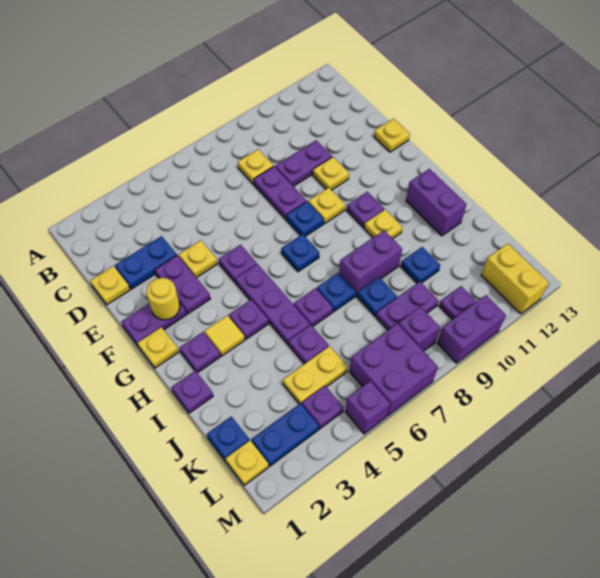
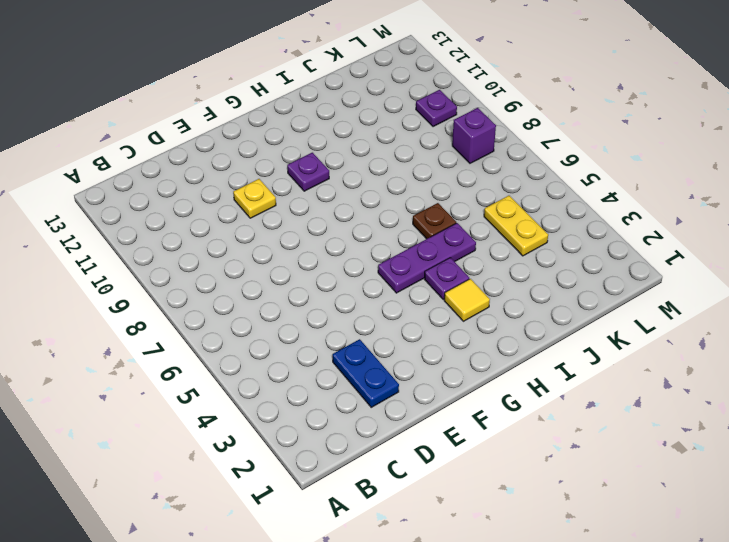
brown 1x1 plate [413,203,456,239] -> purple 1x1 plate [294,288,333,327]
none -> yellow 1x1 plate [238,150,273,184]
none -> yellow 1x1 plate [90,266,130,305]
none -> purple 1x2 plate [254,166,307,219]
none -> purple 1x2 plate [275,140,332,187]

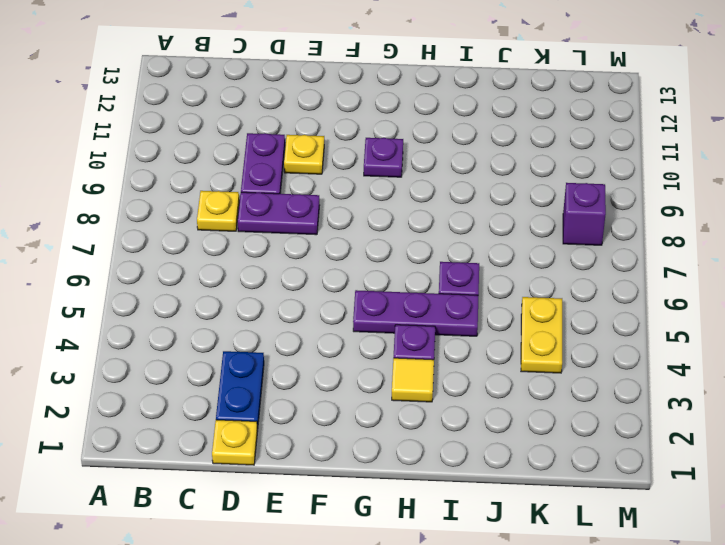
none -> purple 1x2 plate [155,255,210,314]
none -> yellow 1x1 plate [179,240,217,278]
none -> yellow 1x1 plate [374,119,410,152]
none -> purple 1x2 plate [121,302,186,346]

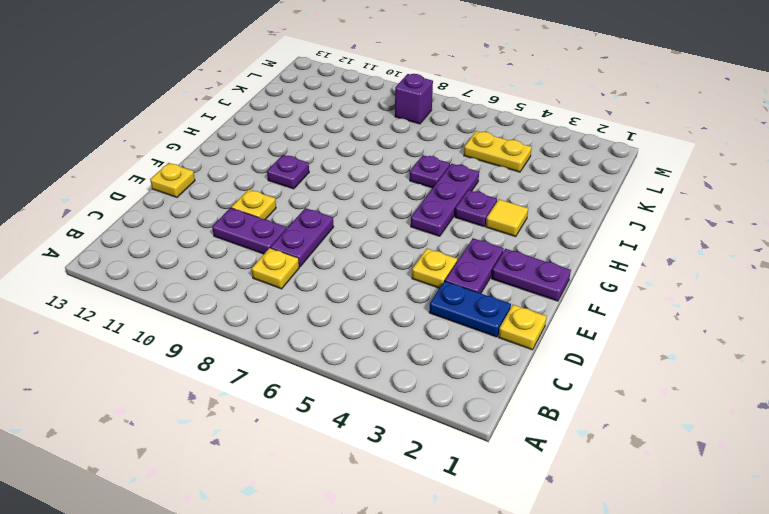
none -> purple 1x1 plate [219,245,257,283]
none -> blue 1x1 plate [287,201,324,236]
none -> yellow 1x1 plate [308,188,345,224]
none -> yellow 1x1 plate [138,327,179,368]

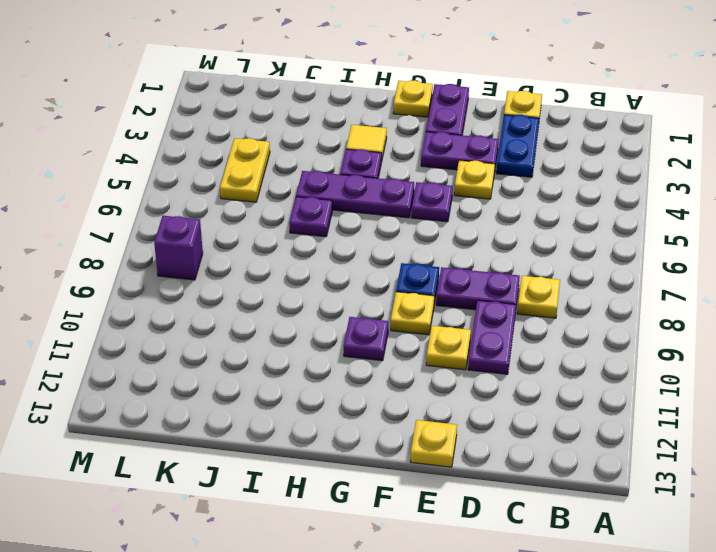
none -> blue 1x1 plate [281,234,319,272]
none -> purple 1x1 plate [180,332,220,373]
none -> yellow 1x1 plate [364,210,402,239]
none -> purple 1x2 brick [406,169,467,236]

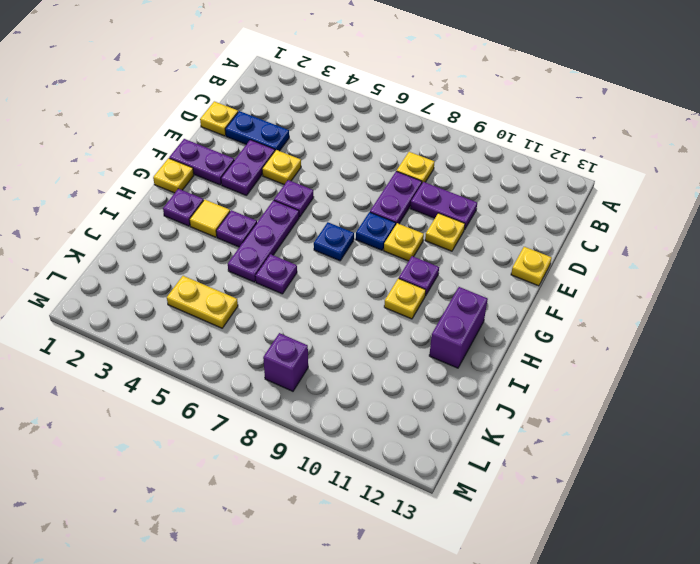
none -> purple 1x1 plate [171,371,213,413]
none -> blue 1x1 plate [317,273,356,312]
none -> purple 1x2 brick [339,231,402,296]
none -> purple 1x1 plate [288,325,329,364]

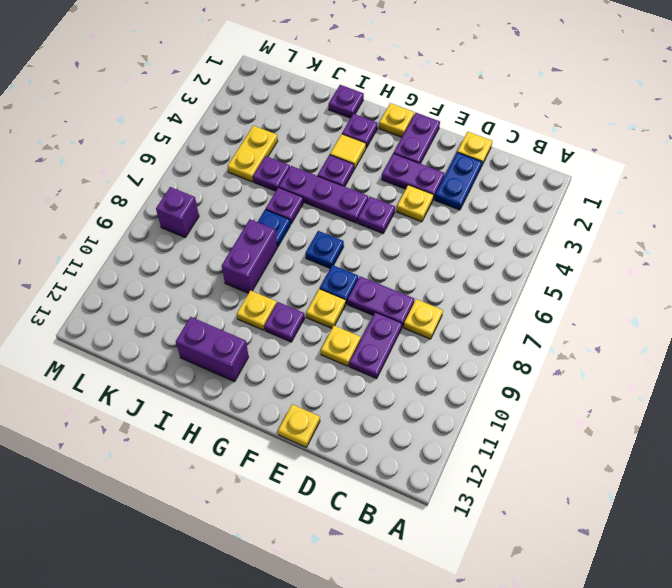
none -> blue 1x1 plate [357,277,397,316]
none -> blue 1x1 plate [401,247,440,283]
none -> blue 1x1 plate [207,416,249,461]
none -> purple 1x2 plate [376,282,438,330]

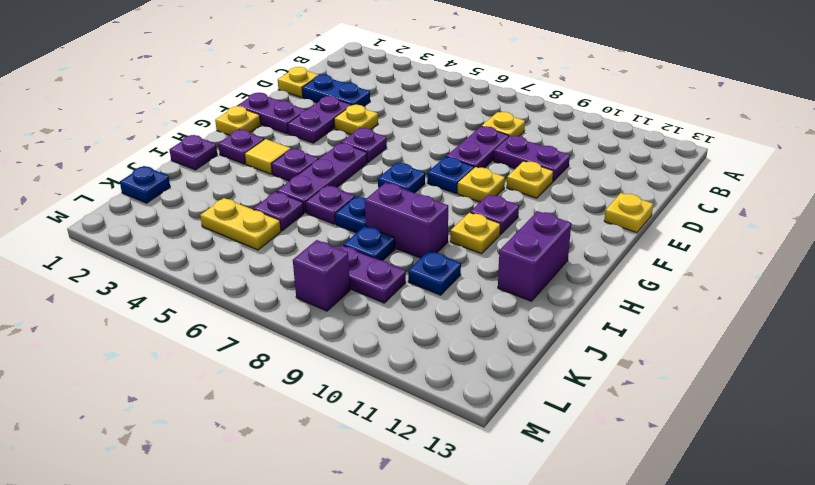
none -> yellow 1x1 plate [225,441,269,486]
none -> blue 1x2 plate [251,403,319,466]
none -> purple 1x1 plate [302,386,344,429]
none -> purple 2x2 brick [349,324,438,416]

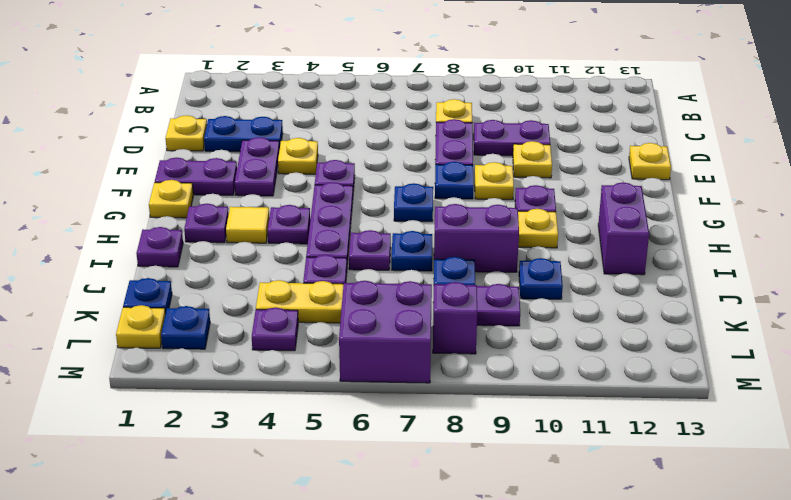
blue 1x1 plate [161,306,210,349] -> blue 1x2 plate [251,403,319,466]
none -> purple 1x1 plate [439,286,477,320]
none -> yellow 1x2 brick [481,243,549,314]
none -> purple 1x1 brick [345,381,390,434]
none -> purple 1x2 brick [437,295,506,363]

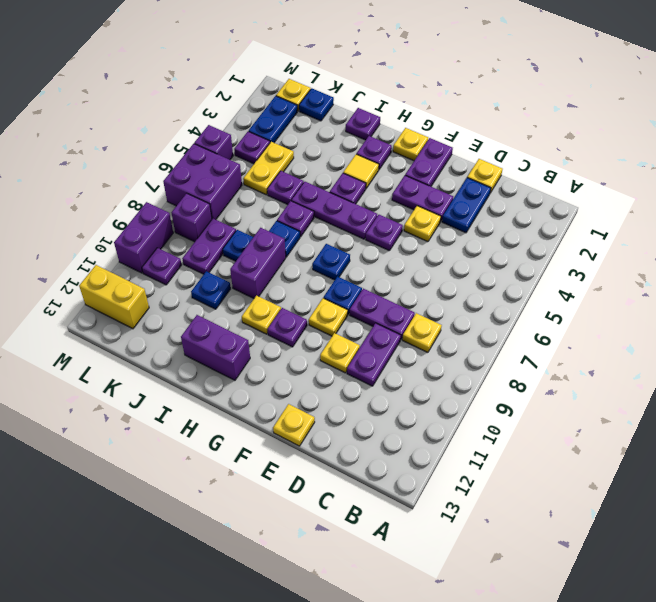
none -> yellow 1x1 round brick [146,278,180,320]

